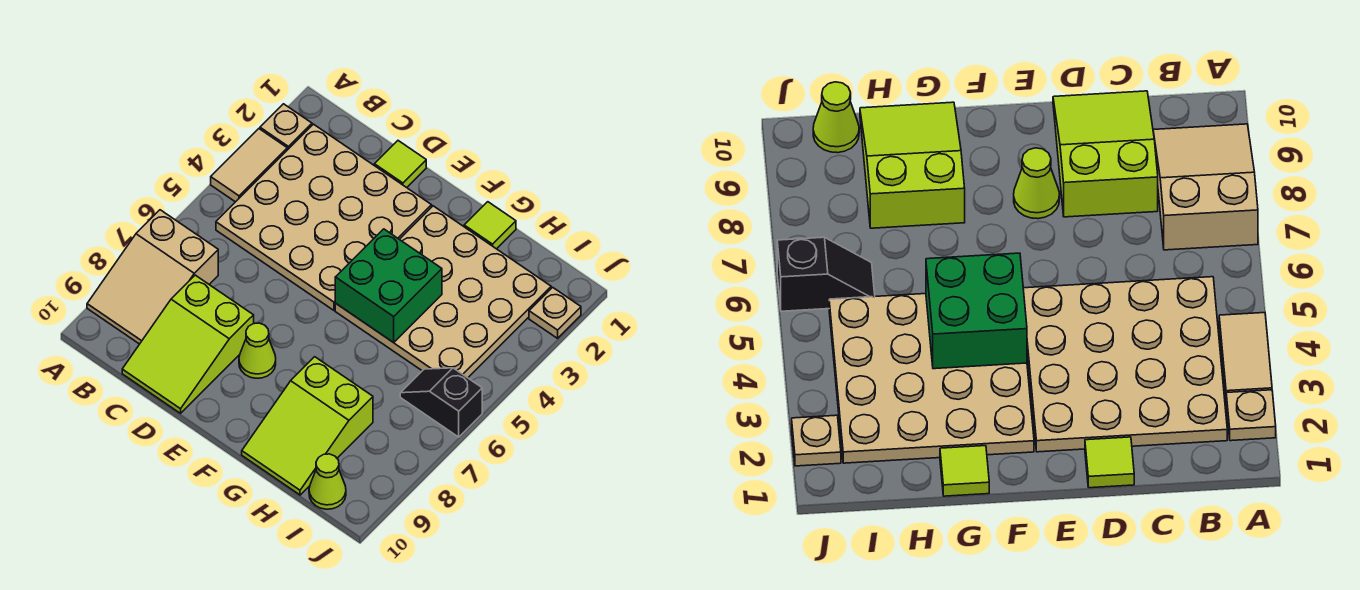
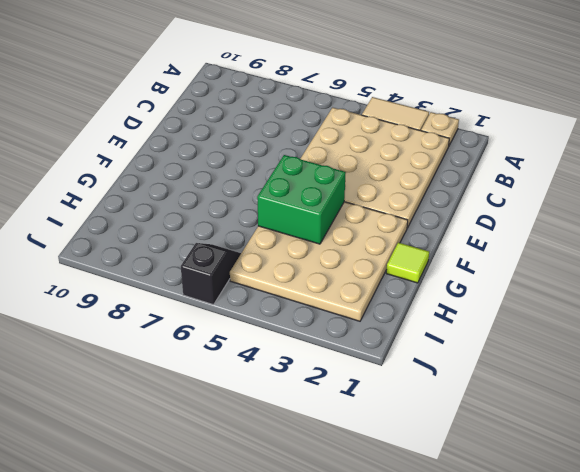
none -> tan 2x3 slope [87,210,218,344]
none -> lime 2x3 slope [122,275,254,413]
none -> lime 1x1 tile [374,141,426,188]

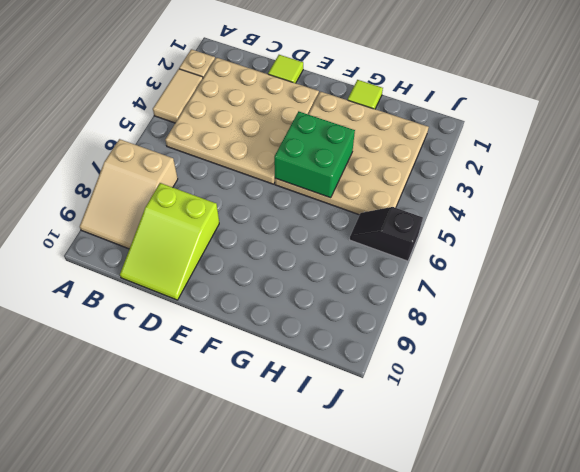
none -> lime 1x1 cone [239,323,276,378]
none -> lime 2x3 slope [242,357,373,495]
none -> lime 1x1 cone [309,454,346,509]

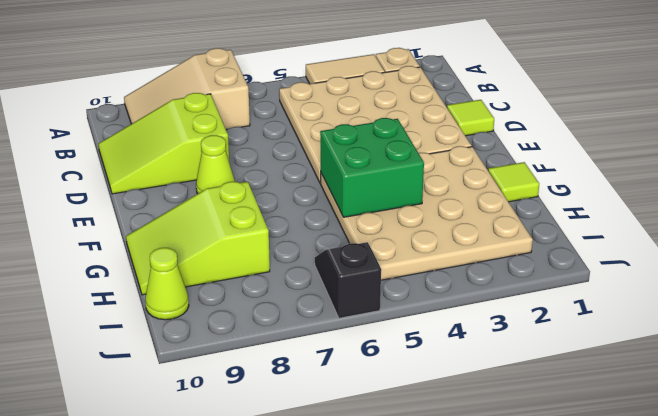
none -> tan 1x1 plate [529,287,581,338]

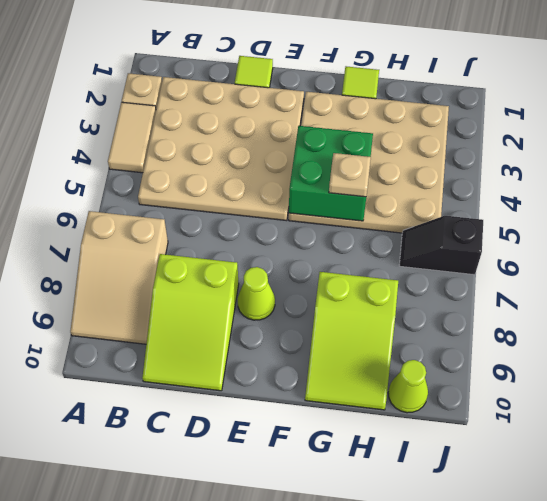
tan 1x1 plate [329,153,371,197] -> tan 1x1 plate moved to [529,287,581,338]

